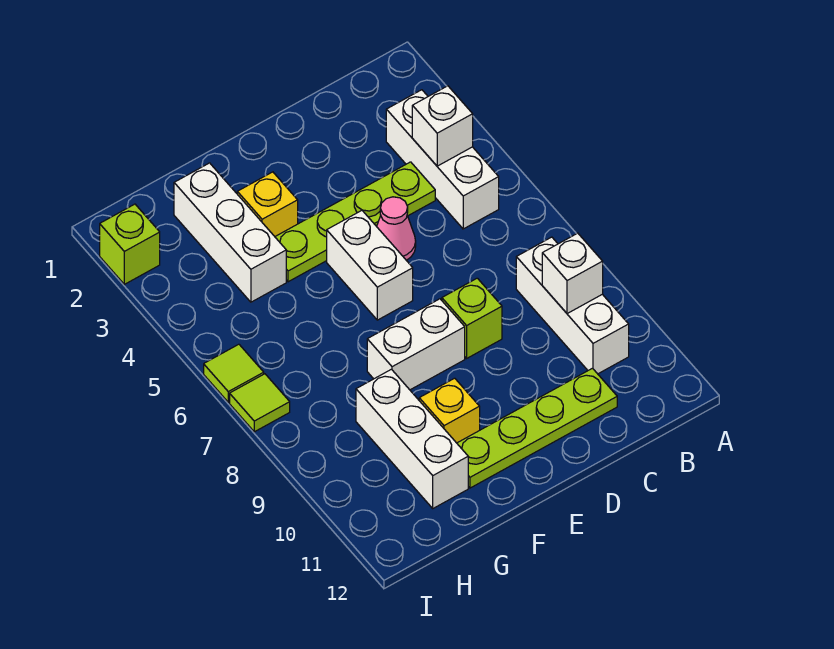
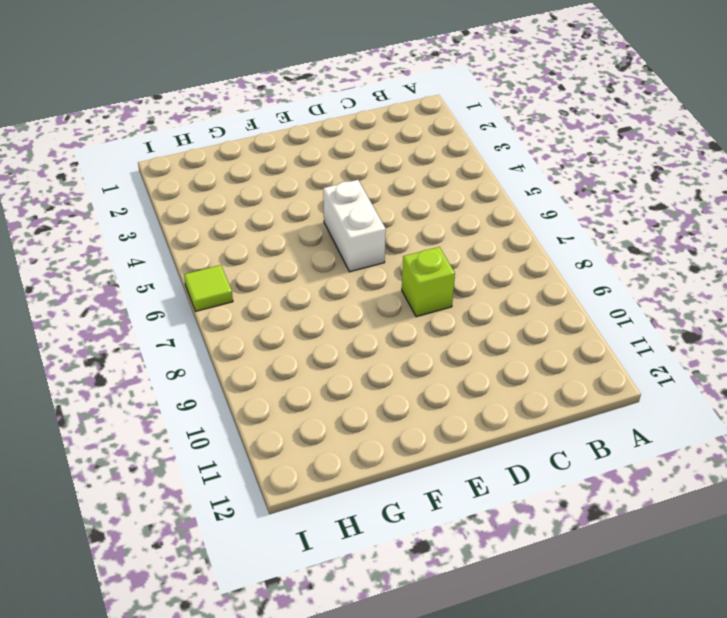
none -> white 1x3 brick [386,90,499,229]
none -> white 1x3 brick [516,237,629,374]
none -> lime 1x4 plate [275,162,435,282]

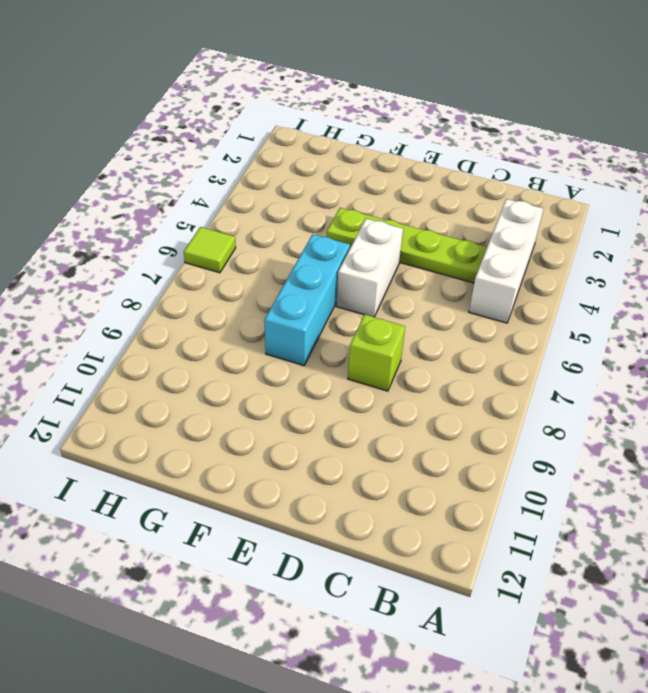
cyan 1x3 brick [265,234,350,366] -> white 1x2 brick [367,299,465,390]
none -> white 1x3 brick [516,237,629,374]
none -> lime 1x4 plate [457,368,617,488]
none -> pink 1x1 cone [377,197,416,260]

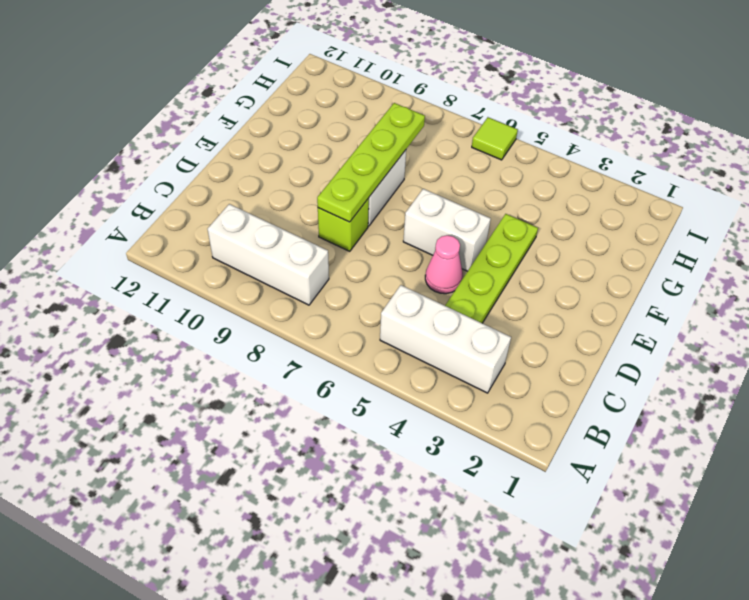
lime 1x4 plate [317,103,425,222] -> lime 1x4 plate moved to [457,368,617,488]
none -> yellow 1x1 brick [237,172,298,236]
none -> yellow 1x1 brick [419,378,480,443]
none -> white 1x3 brick [174,163,286,302]

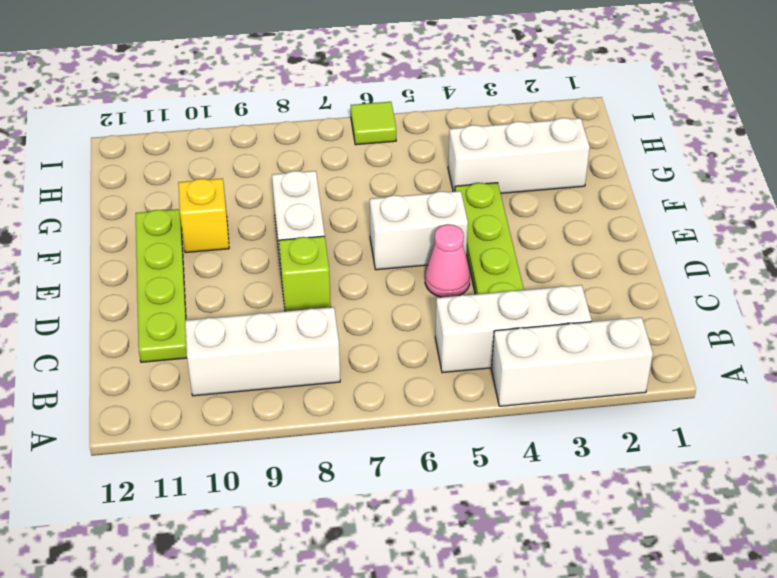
white 1x3 brick [491,317,653,406] -> white 1x3 brick moved to [356,369,468,508]
none -> yellow 1x1 brick [237,172,298,236]
none -> lime 1x1 brick [100,204,160,284]
none -> lime 1x1 tile [230,374,290,432]

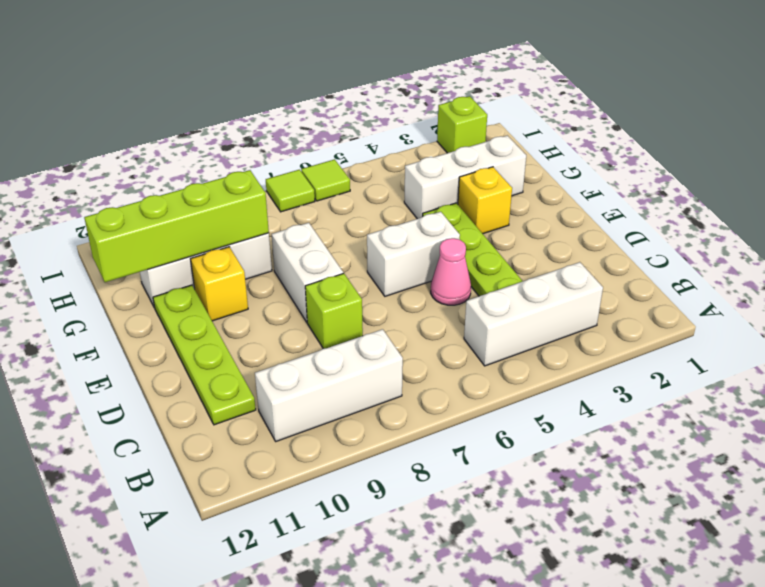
lime 1x4 brick [84,170,269,282] -> none
none -> white 1x1 brick [412,86,473,166]
none -> white 1x1 brick [542,233,603,314]

